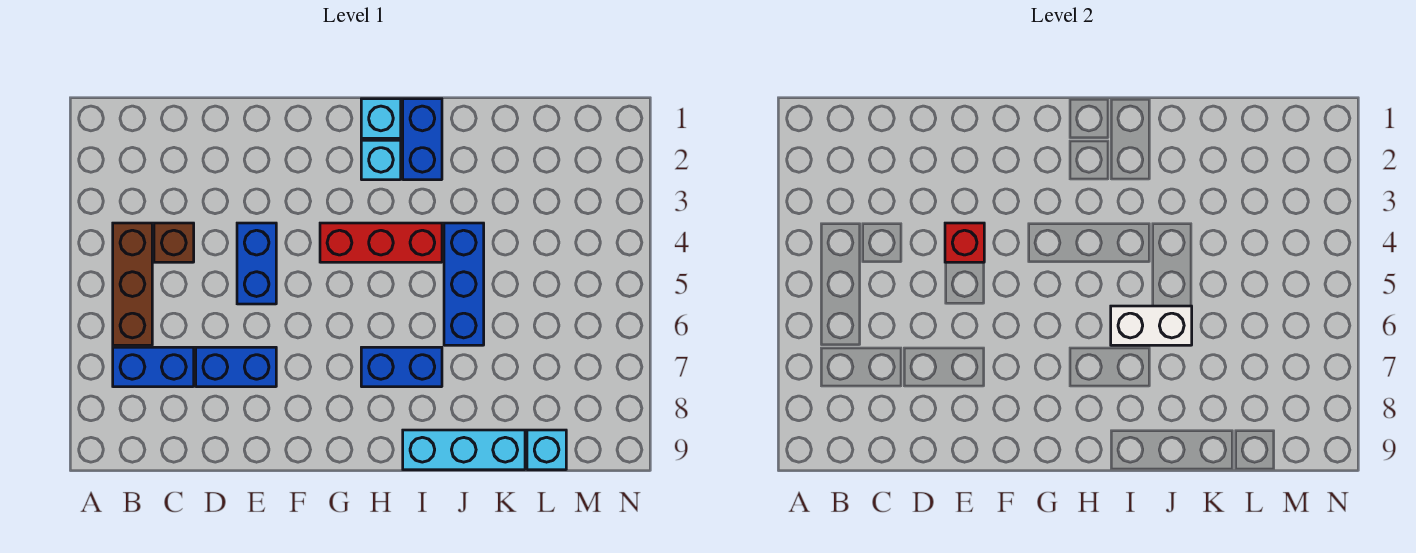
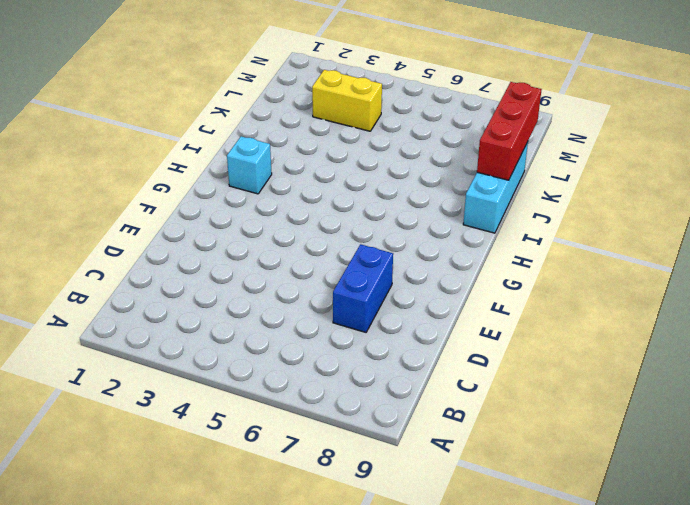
red 1x3 brick [477,82,542,180] -> red 1x3 brick moved to [320,223,442,262]
yellow 1x2 brick [312,70,382,131] -> none
none -> brown 1x3 brick [113,223,152,345]
none -> blue 1x2 brick [113,347,194,387]
none -> brown 1x1 brick [154,223,194,262]

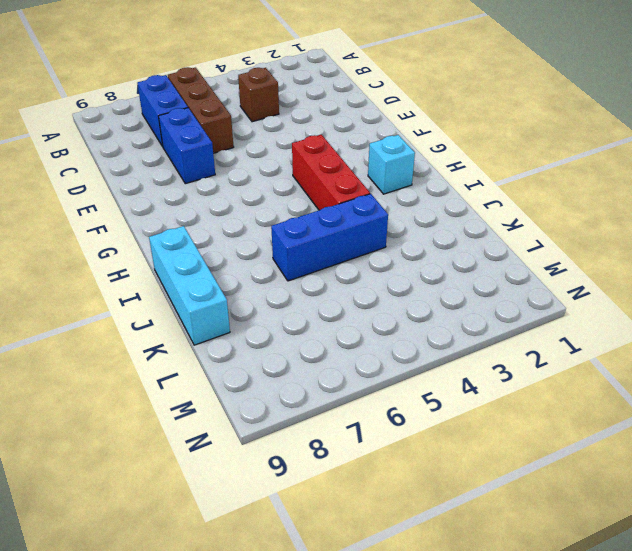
brown 1x3 brick [168,67,234,153] -> brown 1x3 brick turned to [113,223,152,345]
none -> blue 1x2 brick [237,223,276,304]
none -> cyan 1x1 brick [361,99,401,138]
none -> blue 1x2 brick [361,347,442,387]

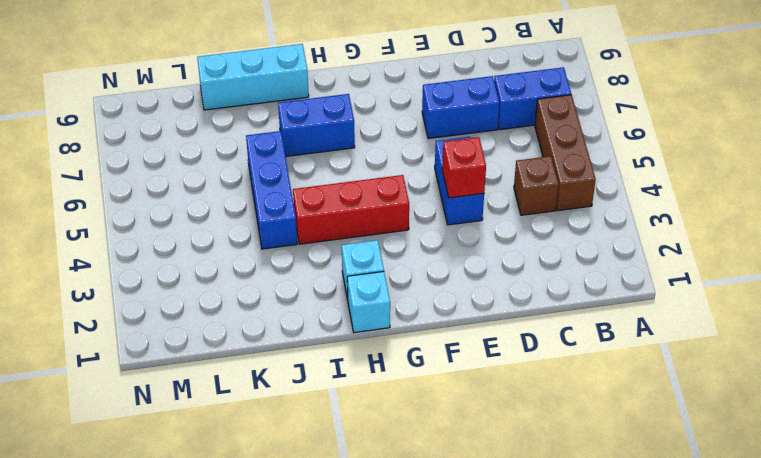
none -> blue 1x2 brick [403,99,442,180]
none -> cyan 1x1 brick [527,430,566,470]
none -> white 1x2 brick [1111,306,1192,345]

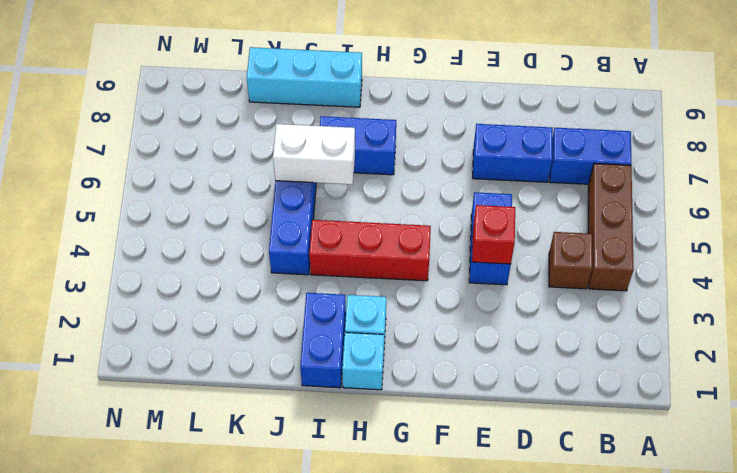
none -> cyan 1x1 brick [527,430,566,470]

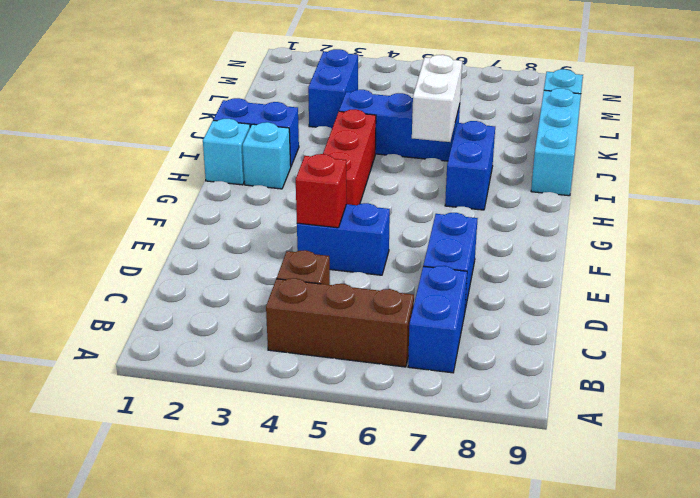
blue 1x2 brick [308,49,358,128] -> none

